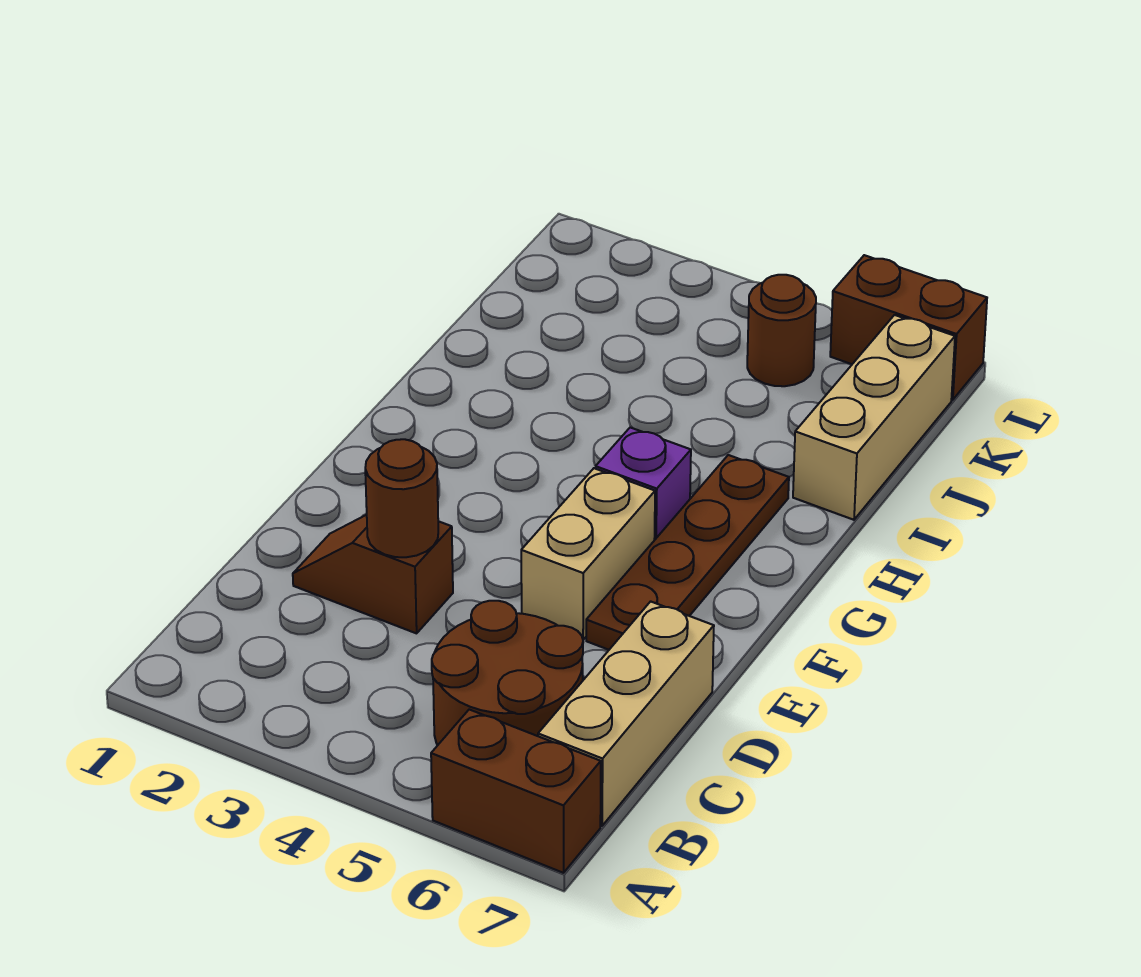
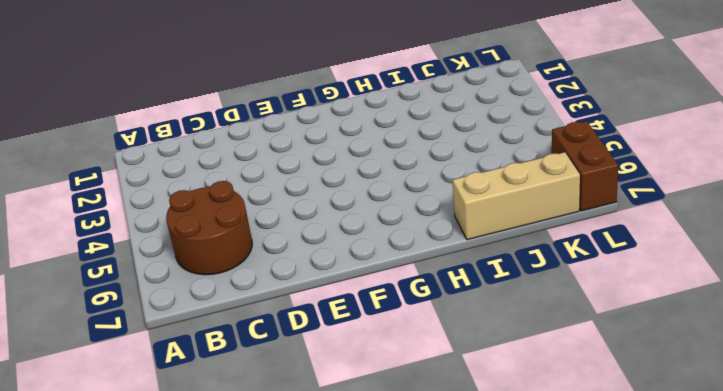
none -> brown 1x2 brick [431,709,601,873]
none -> tan 1x3 brick [538,601,714,826]

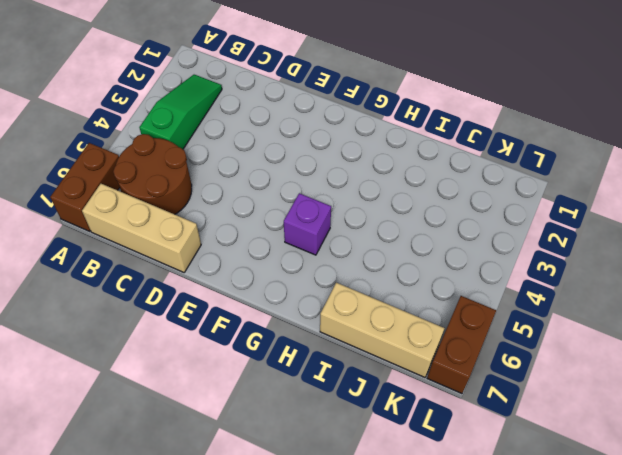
green 1x3 slope [139,75,222,149] -> none
none -> brown 1x2 slope [293,515,453,633]
none -> tan 1x2 brick [521,468,655,640]

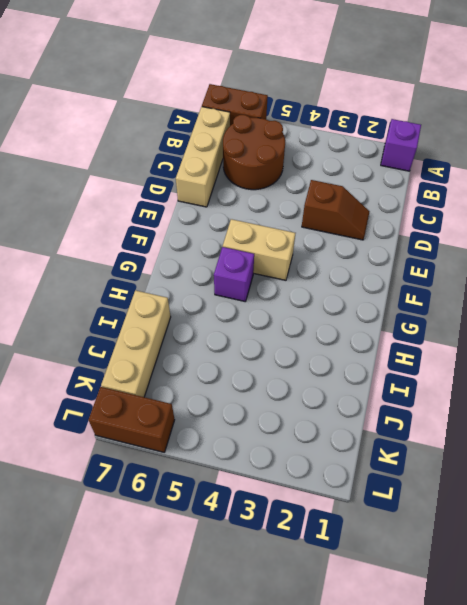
purple 1x1 brick [381,119,421,171] -> none
tan 1x2 brick [223,219,295,280] -> tan 1x2 brick turned to [521,468,655,640]
none -> brown 1x4 plate [586,455,789,650]
none -> brown 1x1 round brick [747,275,816,386]

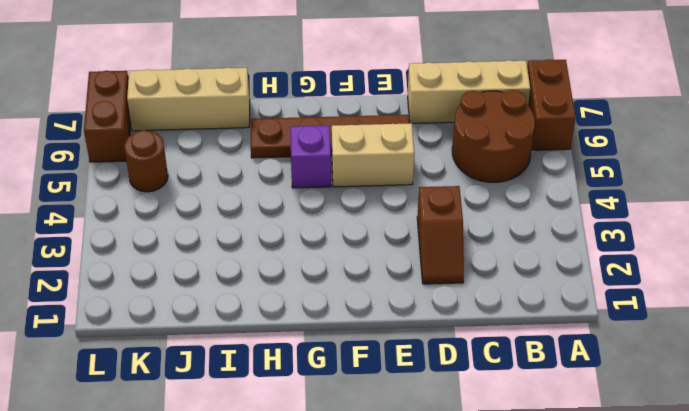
none -> brown 1x1 round brick [365,439,438,557]

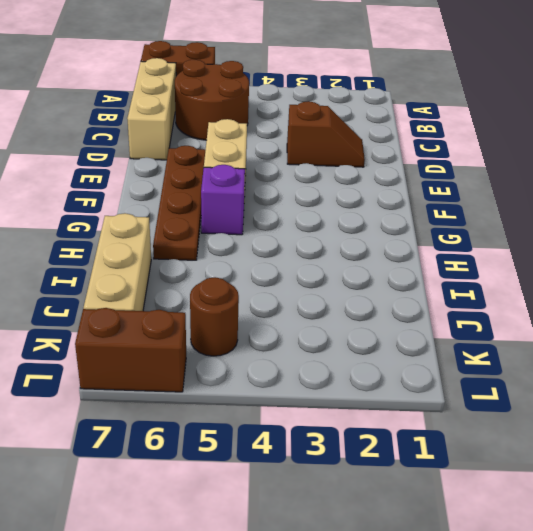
none -> brown 1x1 round brick [365,439,438,557]

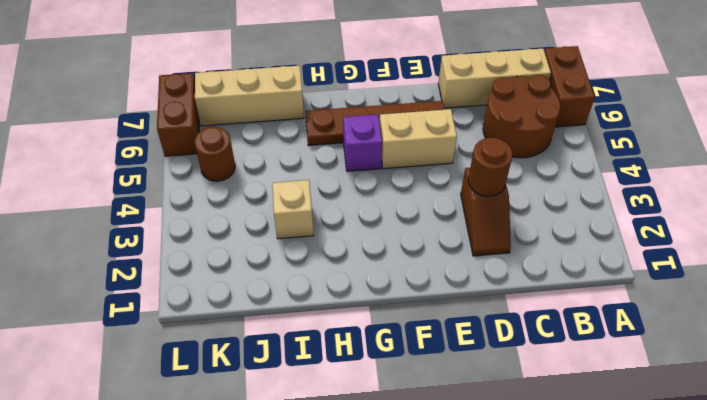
tan 1x1 brick [272,180,314,239] -> none

